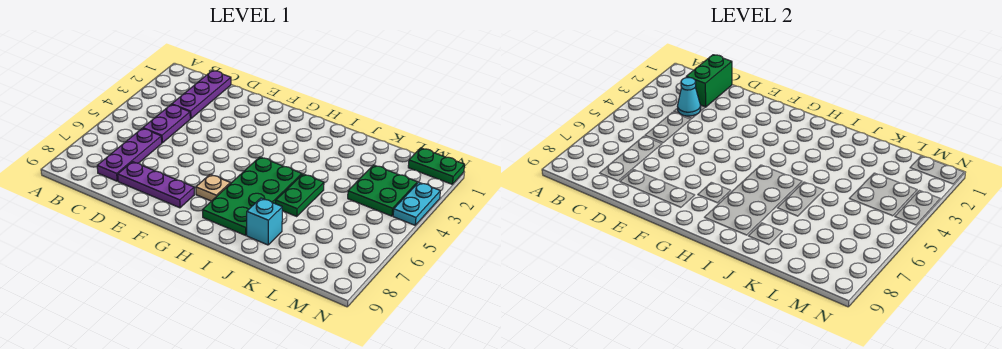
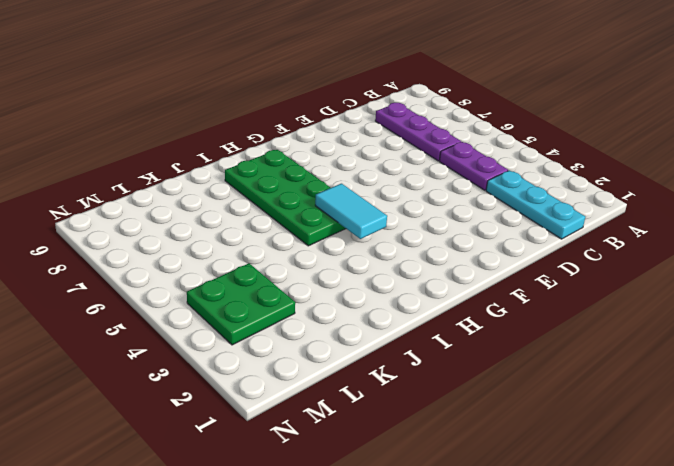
cyan 1x3 plate [486,170,585,239] -> purple 1x3 plate [172,71,231,119]
cyan 1x2 tile [315,184,387,239] -> none
none -> purple 1x3 plate [118,162,194,208]
none -> tan 1x1 plate [196,174,230,201]
none -> green 1x2 plate [276,174,324,217]

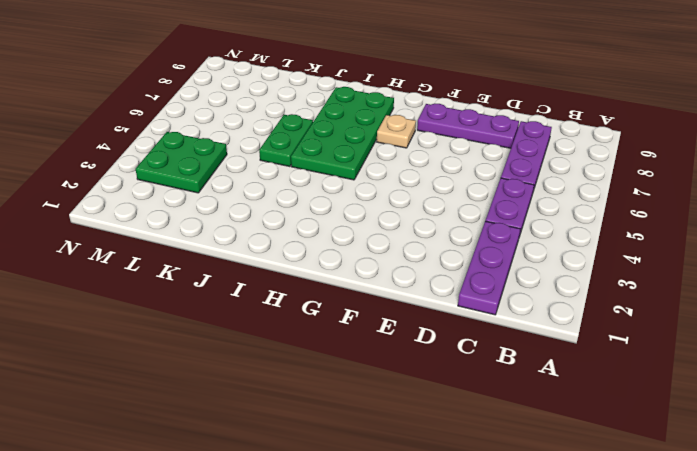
none -> cyan 1x1 brick [247,198,282,245]
none -> green 1x2 plate [408,148,464,184]
none -> cyan 1x2 plate [393,182,440,225]

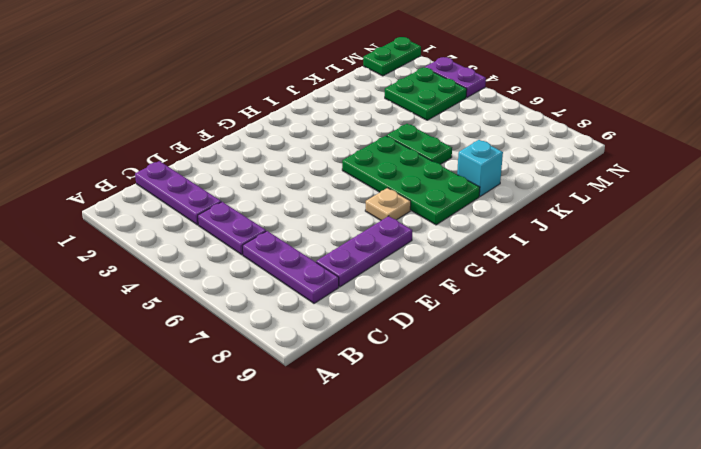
purple 1x2 plate [425,57,486,97] -> cyan 1x2 plate [393,182,440,225]
none -> green 1x2 brick [686,55,732,107]
none -> cyan 1x1 cone [678,78,701,116]

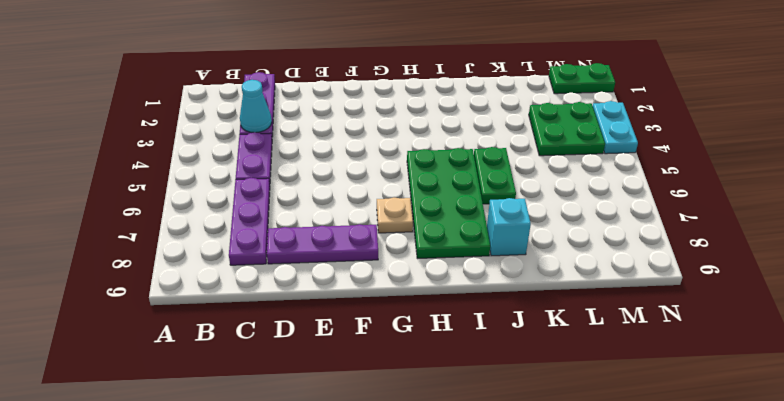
none -> green 1x2 brick [686,55,732,107]

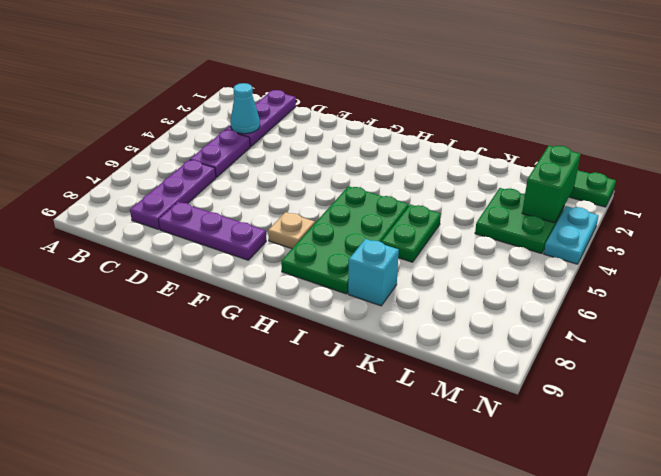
green 1x2 brick [522,146,581,223] -> green 1x2 brick moved to [686,55,732,107]

